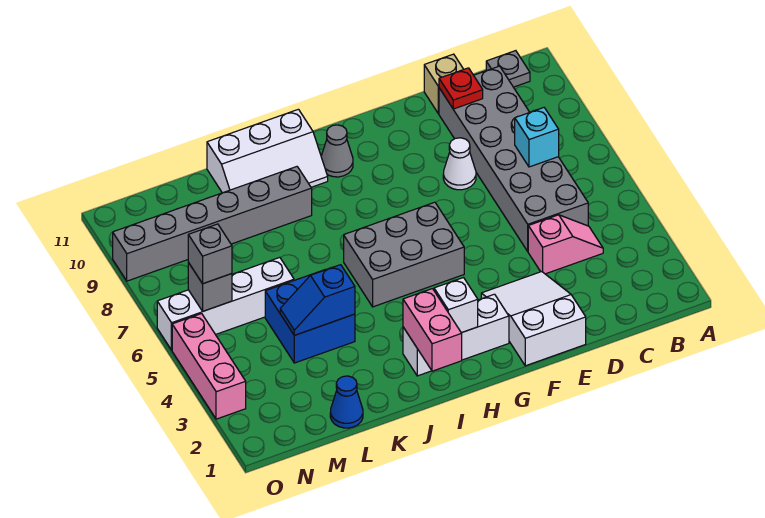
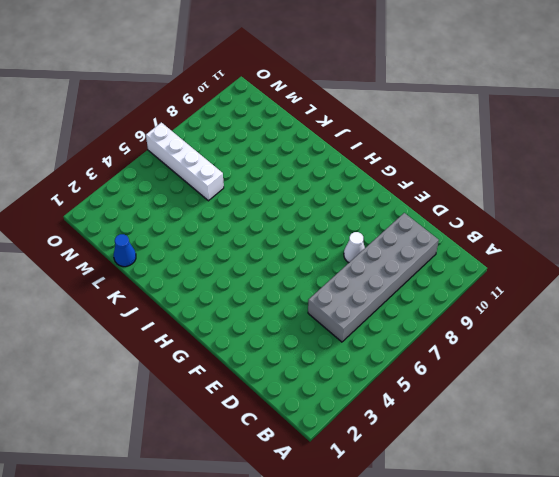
none -> grey 1x1 plate [486,51,530,87]
none -> pink 1x2 slope [528,215,603,274]
none -> tan 1x1 brick [424,54,464,114]

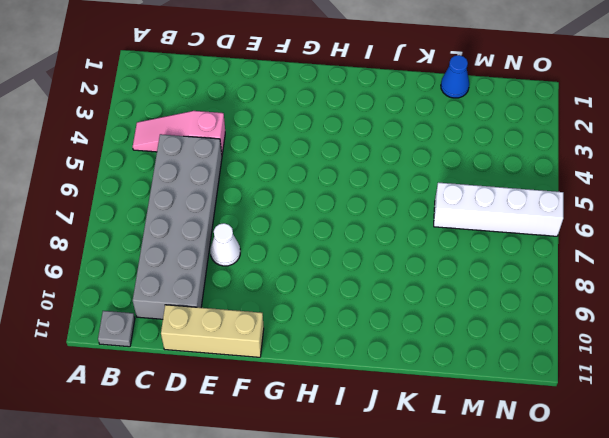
pink 1x3 slope [133,111,225,154] -> pink 1x2 slope [528,215,603,274]
tan 1x3 brick [161,305,264,357] -> tan 1x1 brick [424,54,464,114]
none -> white 2x3 slope [481,272,586,366]
none -> white 1x3 brick [403,294,509,376]
none -> grey 2x3 brick [344,202,464,307]

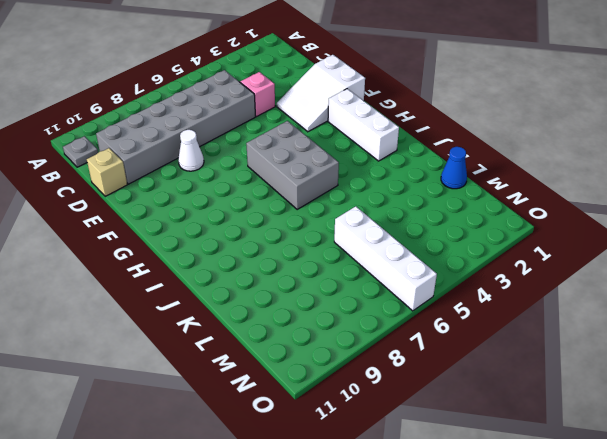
none -> grey 1x1 cone [321,125,353,177]
none -> white 2x3 slope [207,109,328,193]
none -> grey 1x6 brick [113,167,312,281]

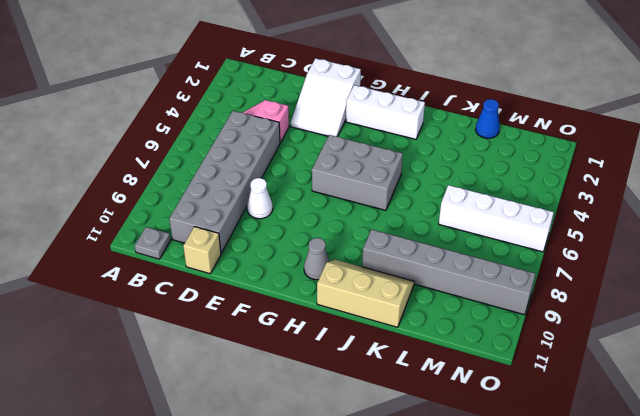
tan 2x3 slope [317,260,414,327] -> white 2x3 slope [207,109,328,193]
none -> blue 2x2 brick [265,269,355,363]
none -> pink 1x3 brick [172,314,246,419]
none -> cyan 1x1 brick [515,108,559,167]

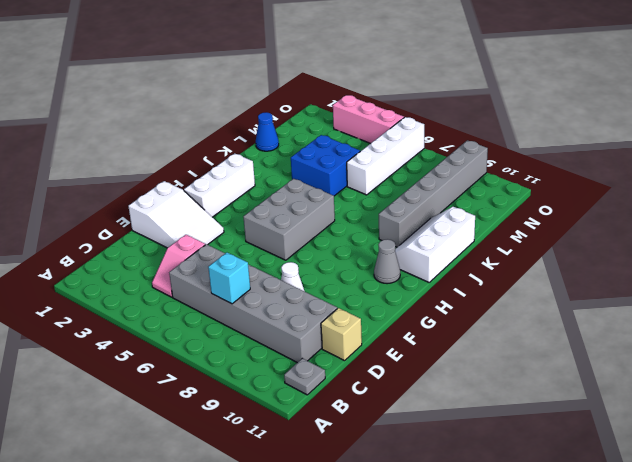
none -> red 1x1 plate [439,68,483,109]
none -> white 1x1 brick [434,278,478,333]
none -> pink 1x2 brick [403,289,462,371]

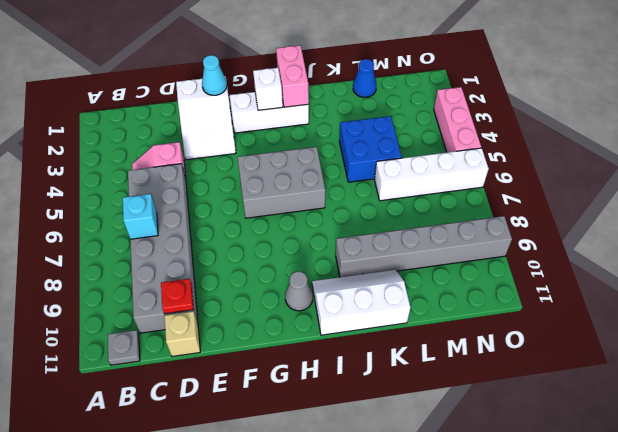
cyan 1x1 cone [202,55,227,95] -> none
none -> white 1x1 cone [443,138,476,190]
none -> blue 1x2 slope [280,265,355,335]
none -> grey 1x1 brick [188,263,232,311]

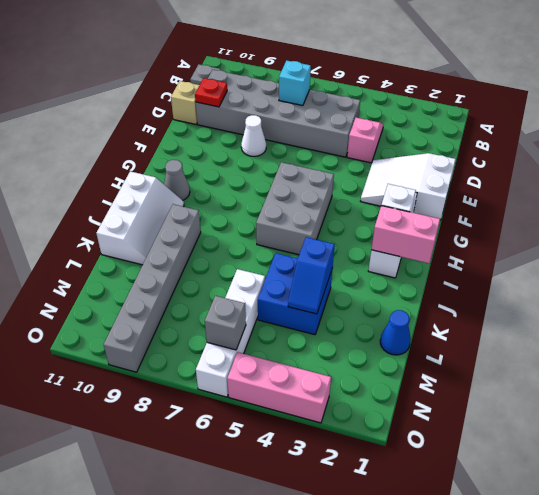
none -> grey 1x1 brick [188,224,232,284]

